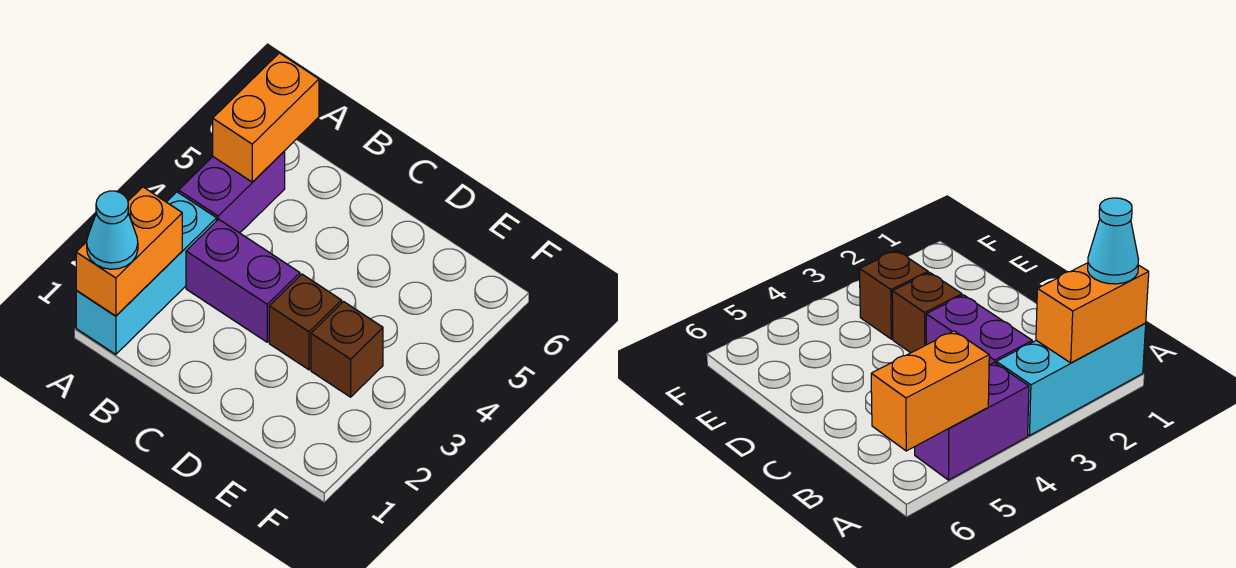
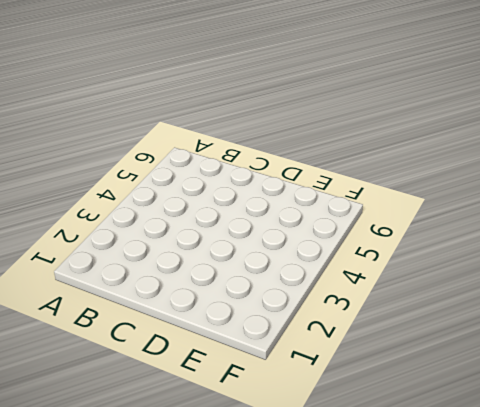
none -> cyan 1x3 brick [76,192,217,354]
none -> purple 1x2 brick [179,151,285,233]

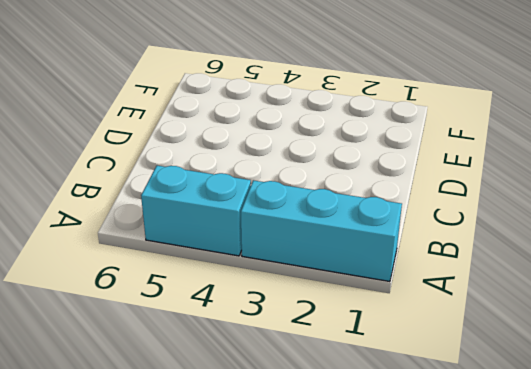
cyan 1x2 brick [141,166,251,256] -> purple 1x2 brick [179,151,285,233]
none -> purple 1x2 brick [186,219,300,342]
none -> brown 1x1 brick [269,274,342,370]

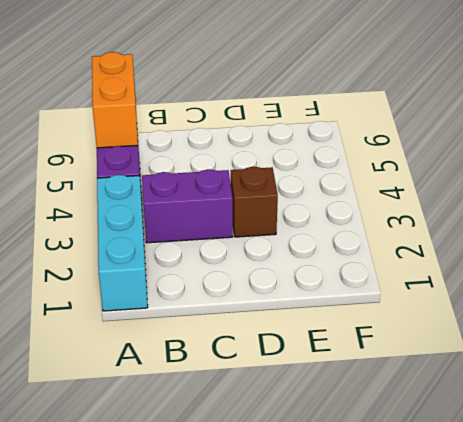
none -> brown 1x1 brick [311,302,383,397]
none -> orange 1x2 brick [76,187,182,316]

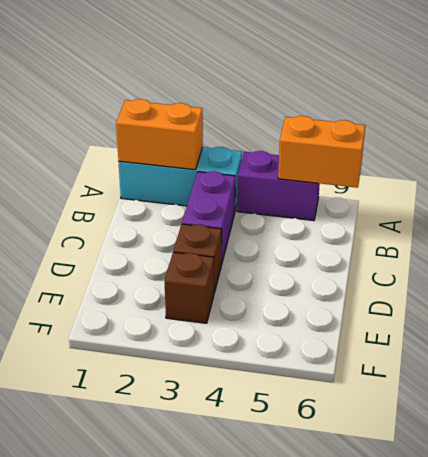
none -> cyan 1x1 cone [87,191,138,269]

